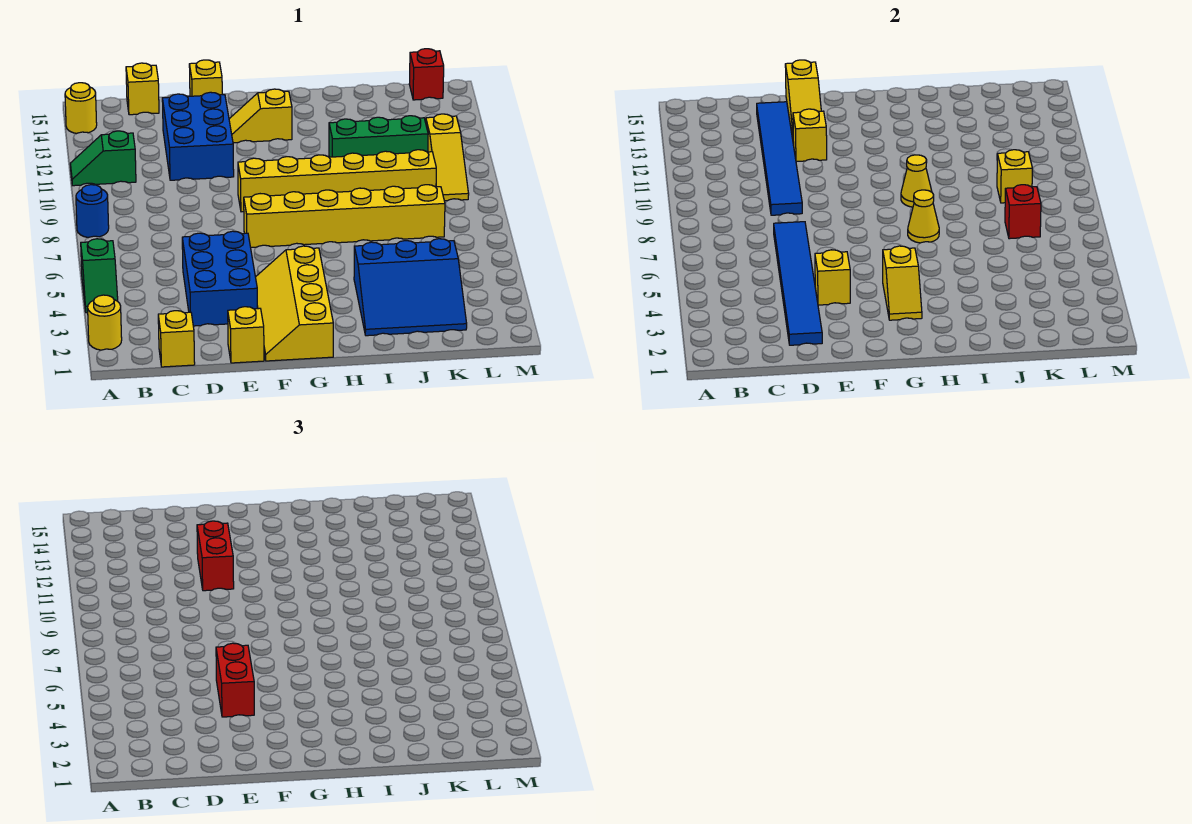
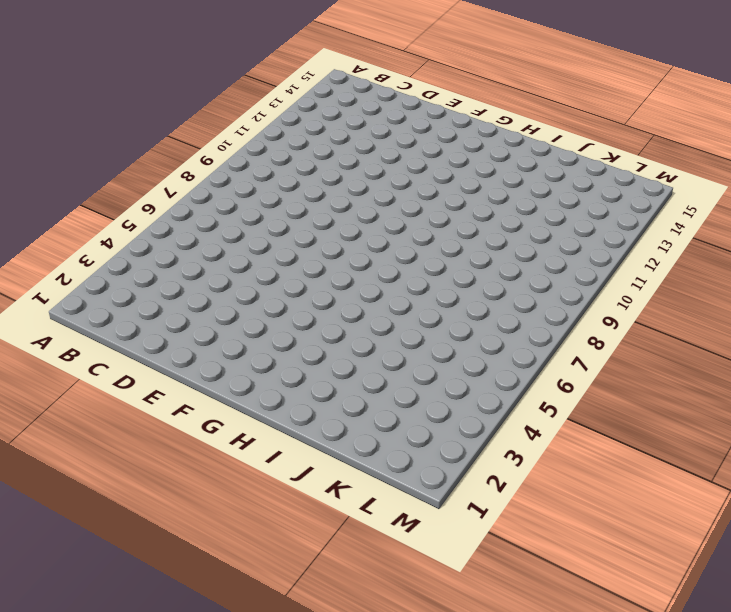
none -> yellow 1x1 round brick [88,295,122,350]
none -> green 1x2 slope [81,239,118,313]
none -> blue 1x1 round brick [76,185,109,238]
none -> green 1x2 slope [70,131,136,186]

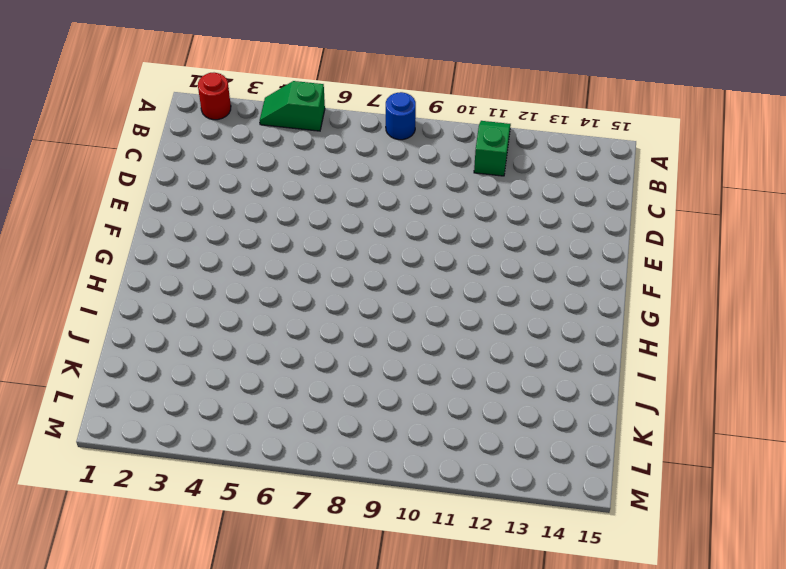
red 1x1 round brick [198,73,231,120] -> yellow 1x1 round brick [88,295,122,350]
none -> yellow 1x1 round brick [65,83,97,134]
none -> yellow 1x1 brick [158,311,195,367]
none -> yellow 1x1 brick [126,63,159,115]
none -> blue 2x3 brick [182,231,257,326]

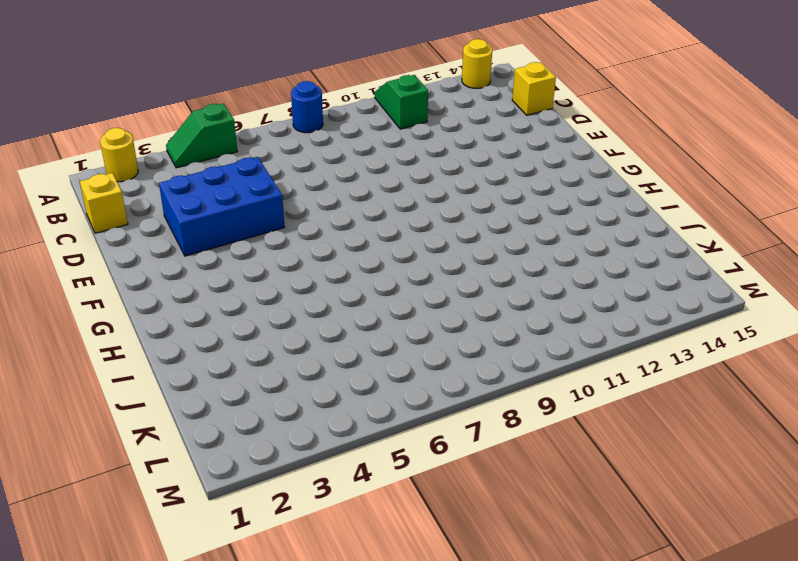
none -> blue 2x3 brick [162,92,234,180]
none -> yellow 1x1 brick [228,307,264,363]
none -> yellow 1x1 brick [189,60,222,96]
none -> yellow 2x4 slope [256,246,333,361]

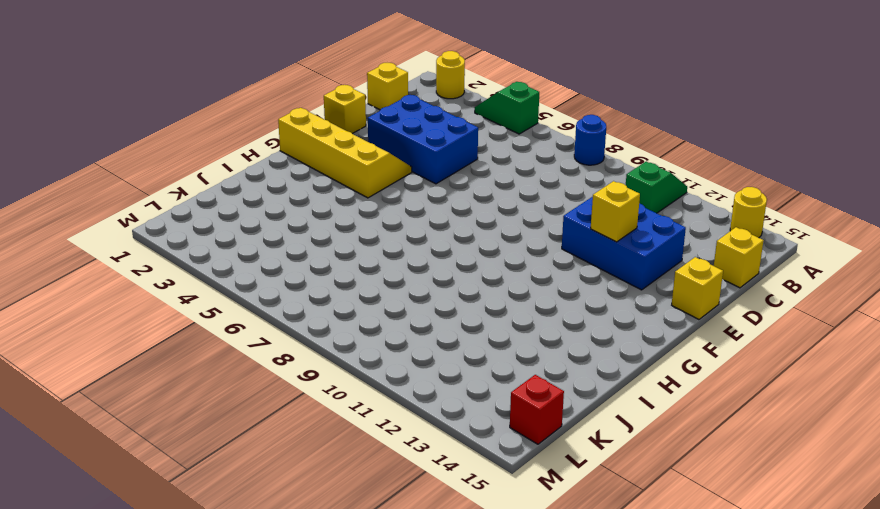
none -> yellow 1x6 brick [244,185,445,247]
none -> yellow 1x6 brick [238,150,436,212]
none -> yellow 1x2 slope [229,89,292,143]
none -> blue 3x3 slope [354,239,467,336]

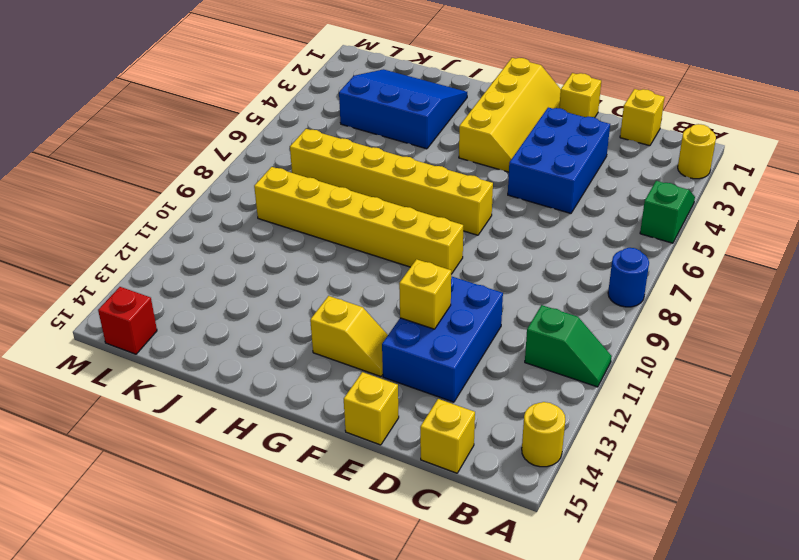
none -> green 1x3 brick [329,116,428,157]
none -> yellow 1x3 slope [426,114,469,201]
none -> blue 1x6 tile [774,222,822,345]
none -> blue 1x6 tile [757,102,802,215]

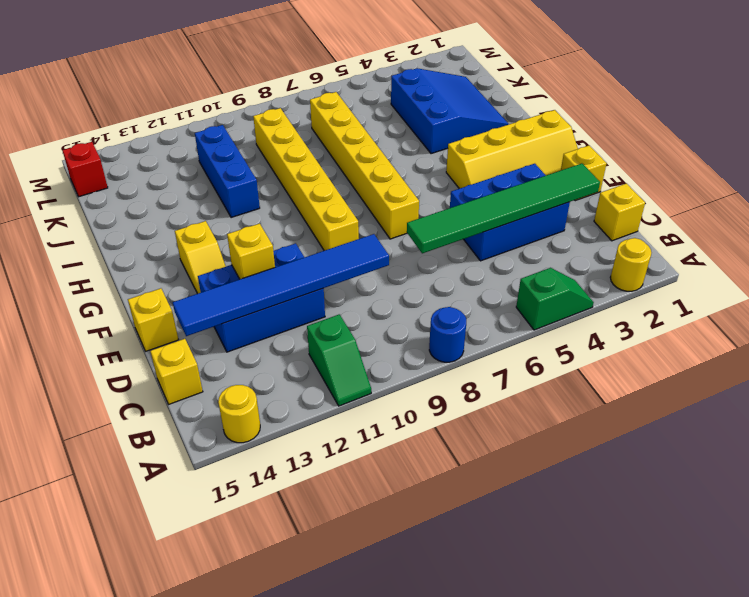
green 1x6 tile [407,163,600,253] -> blue 1x6 tile [774,222,822,345]
blue 1x3 brick [195,125,260,218] -> green 1x3 brick [329,116,428,157]
none -> yellow 1x3 slope [426,114,469,201]
none -> yellow 1x1 brick [815,250,850,305]
none -> yellow 1x3 slope [785,60,821,144]
none -> yellow 1x2 slope [883,246,922,320]

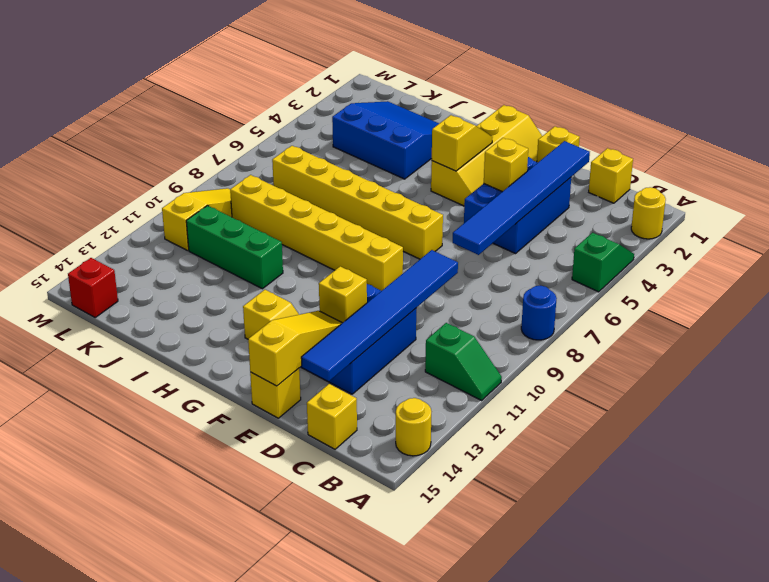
none -> yellow 1x1 cone [908,190,939,243]
none -> yellow 1x1 cone [901,155,932,207]
none -> red 1x1 brick [1005,185,1041,239]
none -> yellow 1x1 brick [997,150,1032,203]

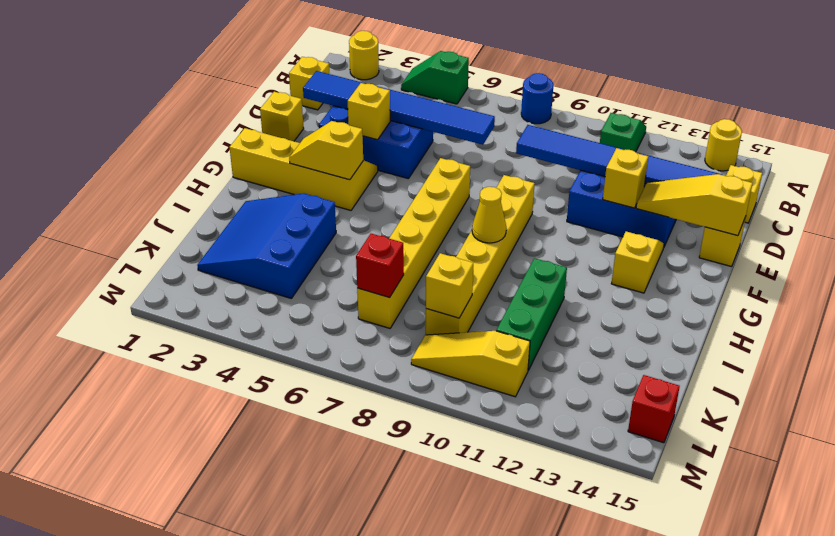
none -> yellow 1x1 cone [908,190,939,243]
none -> red 1x2 brick [216,643,254,717]
none -> red 1x2 brick [197,521,234,591]

